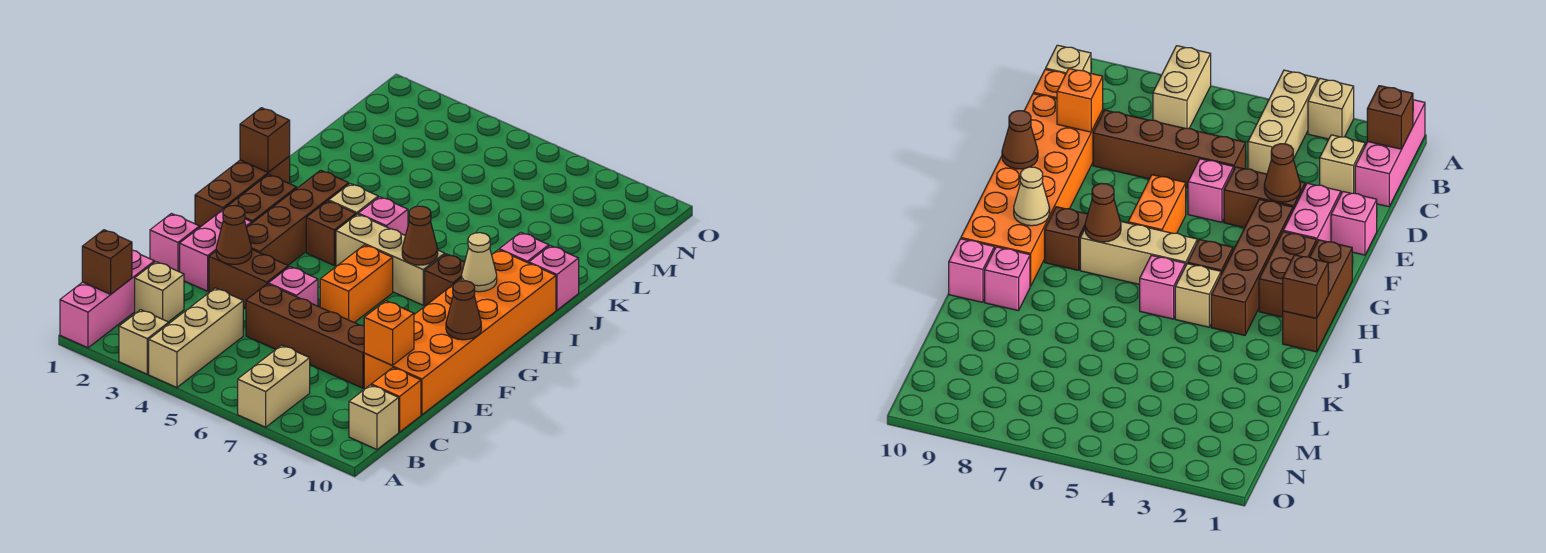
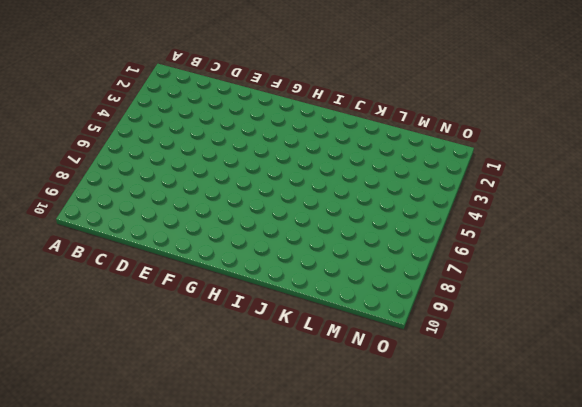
none -> pink 1x3 brick [60,250,155,348]
none -> tan 1x1 brick [119,310,169,374]
none -> tan 1x3 brick [149,288,243,388]
none -> tan 1x2 brick [238,345,310,427]

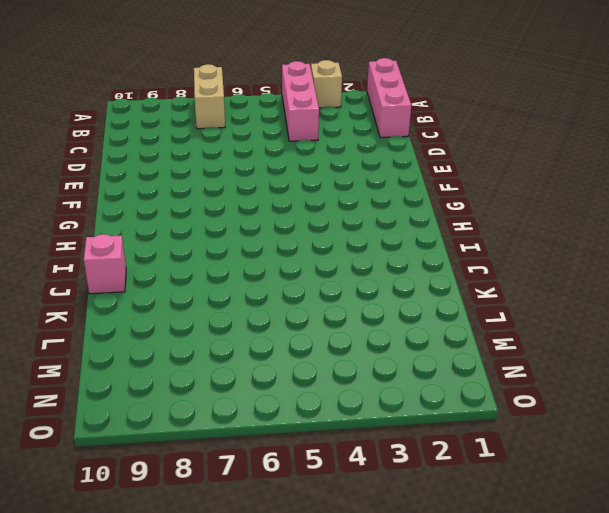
pink 1x3 brick [282,61,319,141] -> tan 1x3 brick [149,288,243,388]
none -> tan 1x1 brick [349,385,399,449]
none -> tan 1x1 brick [135,262,184,322]
none -> orange 1x1 brick [371,368,421,432]
none -> brown 1x4 brick [246,284,365,388]

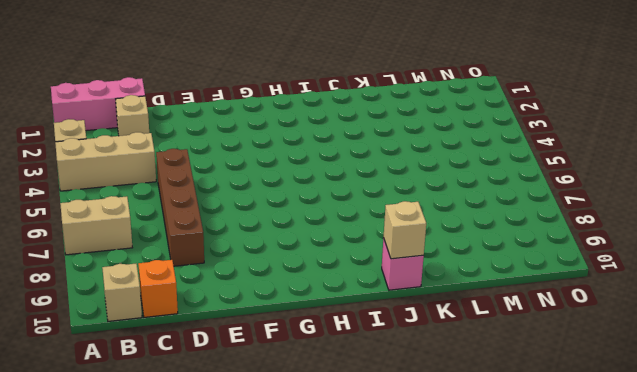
tan 1x1 brick [384,201,426,259] -> tan 1x1 brick moved to [329,184,378,215]
none -> orange 2x6 brick [364,250,556,415]
none -> pink 1x1 brick [150,214,200,272]
none -> pink 1x2 brick [180,209,252,291]
none -> brown 1x2 brick [209,250,288,308]

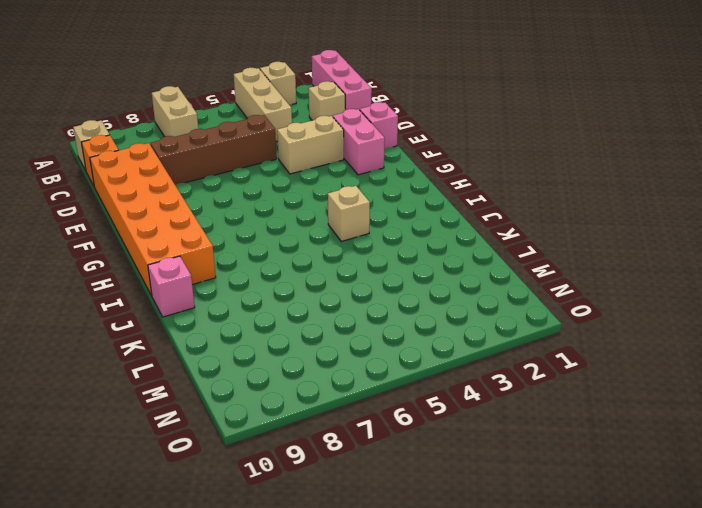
tan 1x2 brick [277,116,344,174] -> brown 1x2 brick [209,250,288,308]
none -> pink 1x1 brick [268,267,318,306]
none -> brown 1x4 brick [247,170,349,265]
none -> orange 1x2 brick [320,245,393,323]
none -> brown 1x3 brick [195,156,290,227]

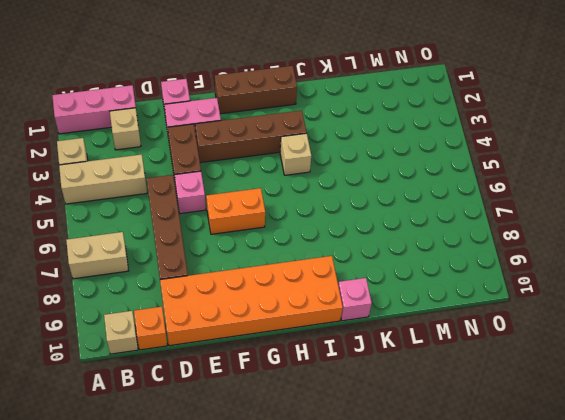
none -> brown 1x2 brick [227,174,297,223]
none -> brown 1x1 brick [306,201,356,265]
none -> tan 1x3 brick [336,214,445,305]
none -> brown 1x1 brick [425,254,465,306]

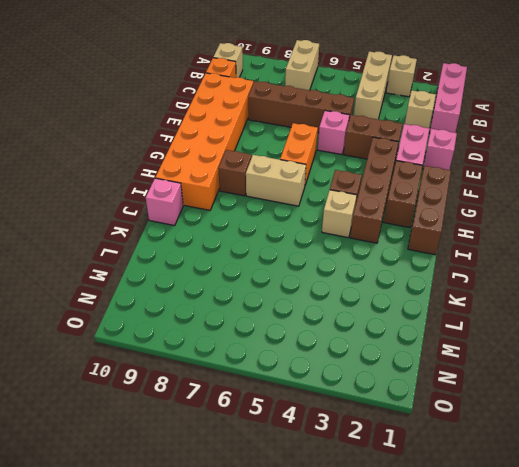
tan 1x2 brick [246,155,306,206] -> tan 1x3 brick [336,214,445,305]
none -> pink 1x1 brick [358,197,408,235]
none -> pink 1x1 brick [499,232,549,263]
none -> brown 1x1 brick [82,230,132,294]
none -> orange 1x1 brick [364,301,414,365]

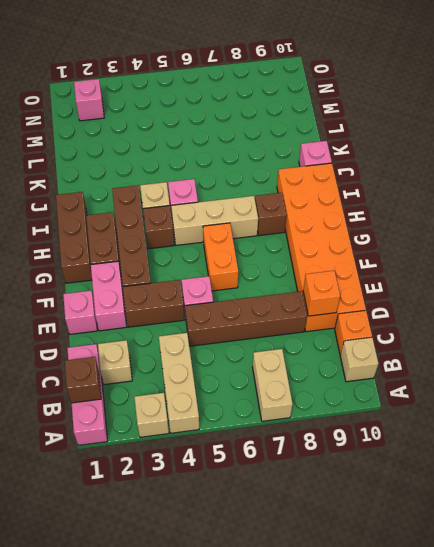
pink 1x1 brick [74,79,104,121] -> pink 1x1 brick moved to [499,232,549,263]
none -> brown 1x1 cone [216,206,252,264]
none -> brown 1x1 cone [446,281,481,340]
none -> brown 1x1 cone [402,206,438,265]
none -> tan 1x1 cone [461,233,497,292]

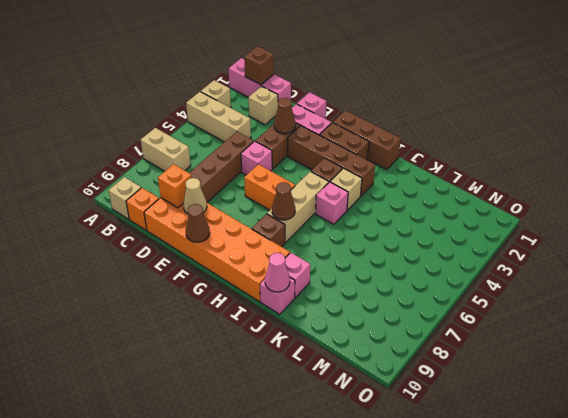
tan 1x1 cone [183,178,207,214] -> tan 1x1 cone moved to [461,233,497,292]
pink 1x1 cone [265,253,290,292] -> none
none -> brown 1x1 brick [240,108,290,172]

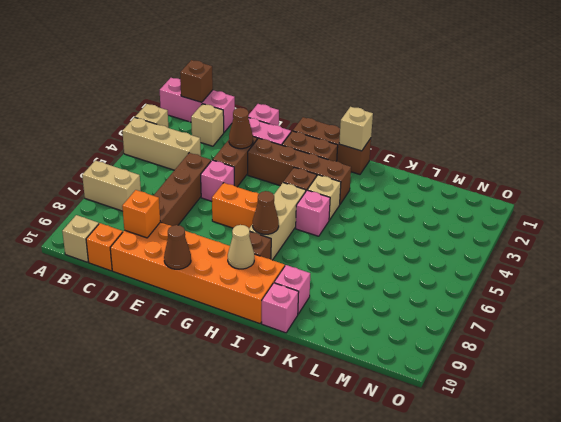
tan 1x1 brick [339,107,373,151] -> brown 1x1 brick [240,108,290,172]

